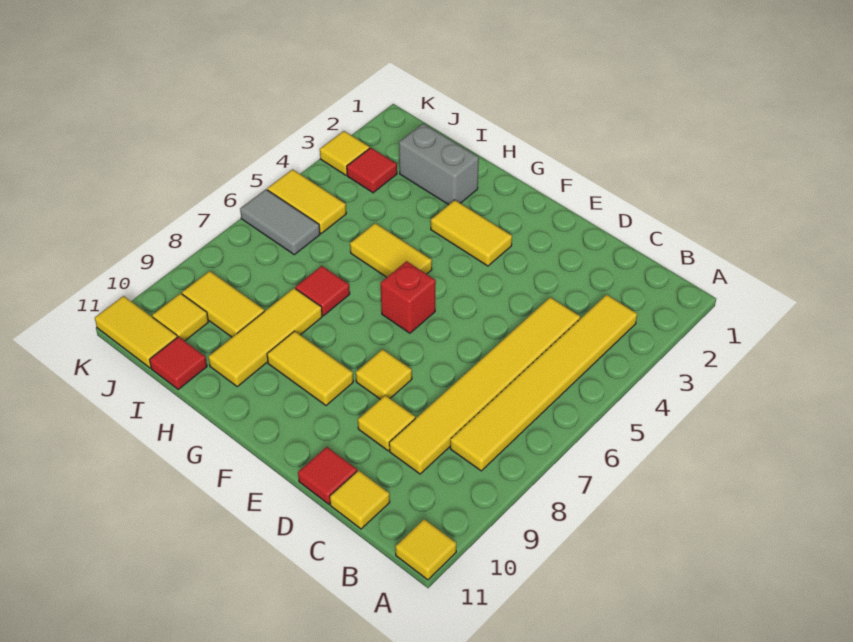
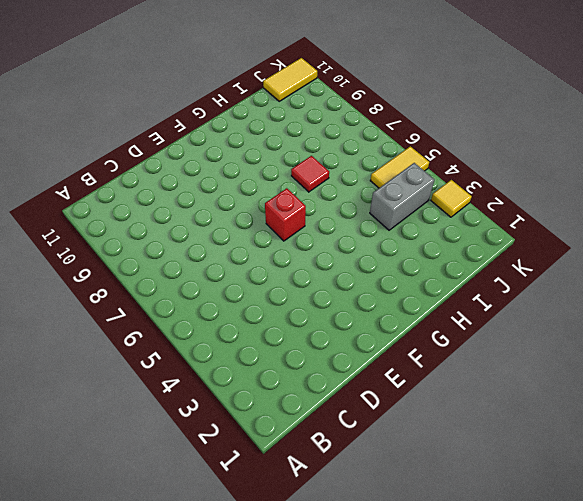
grey 1x2 brick [370,163,435,230] -> grey 1x2 brick moved to [399,124,479,205]
none -> yellow 1x1 tile [396,519,456,580]
none -> yellow 1x6 tile [450,295,637,471]
none -> yellow 1x6 tile [389,297,580,474]

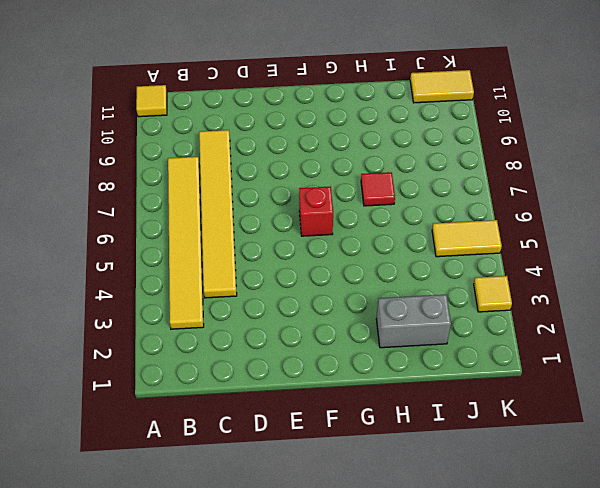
none -> yellow 1x1 tile [330,470,390,529]
none -> yellow 1x1 tile [358,395,415,451]
none -> red 1x1 tile [298,447,357,504]

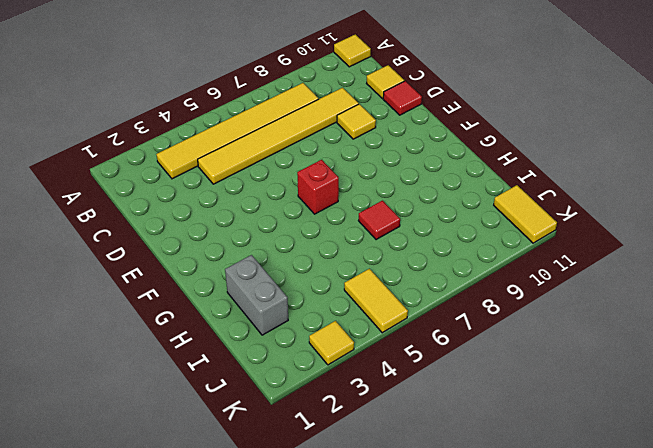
none -> yellow 1x1 tile [356,349,412,399]
none -> yellow 1x2 tile [431,200,512,266]
none -> yellow 1x2 tile [267,331,353,406]

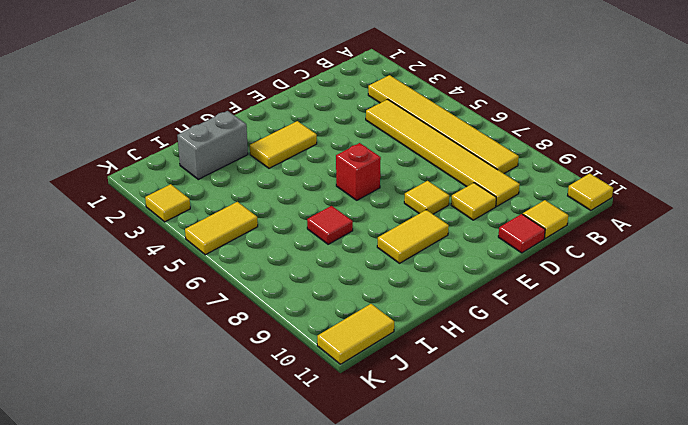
none -> yellow 1x2 tile [350,223,432,277]
none -> yellow 1x3 tile [208,288,322,386]
none -> yellow 1x2 tile [182,271,264,337]

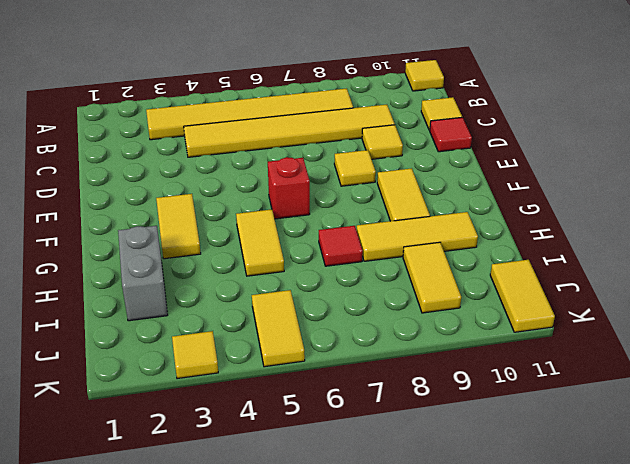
none -> red 1x1 tile [150,337,207,389]
none -> red 1x1 tile [347,148,397,193]
none -> grey 1x2 tile [240,189,320,255]

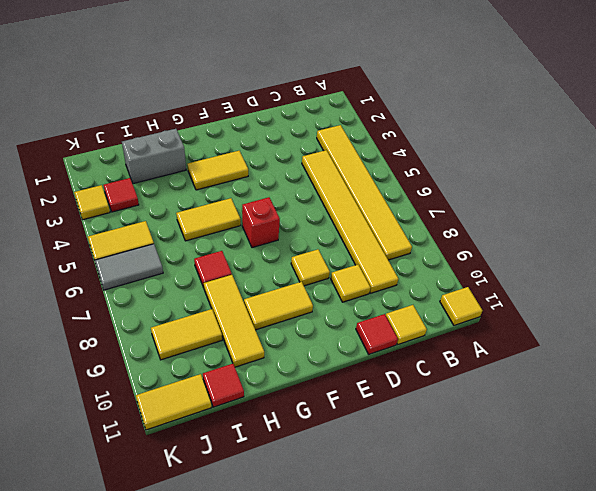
none -> yellow 1x1 tile [152,293,208,341]

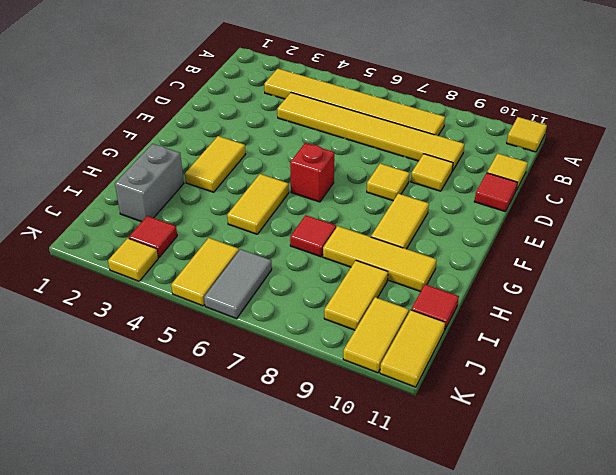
yellow 1x2 tile [343,297,409,373] -> yellow 1x1 tile [152,293,208,341]

